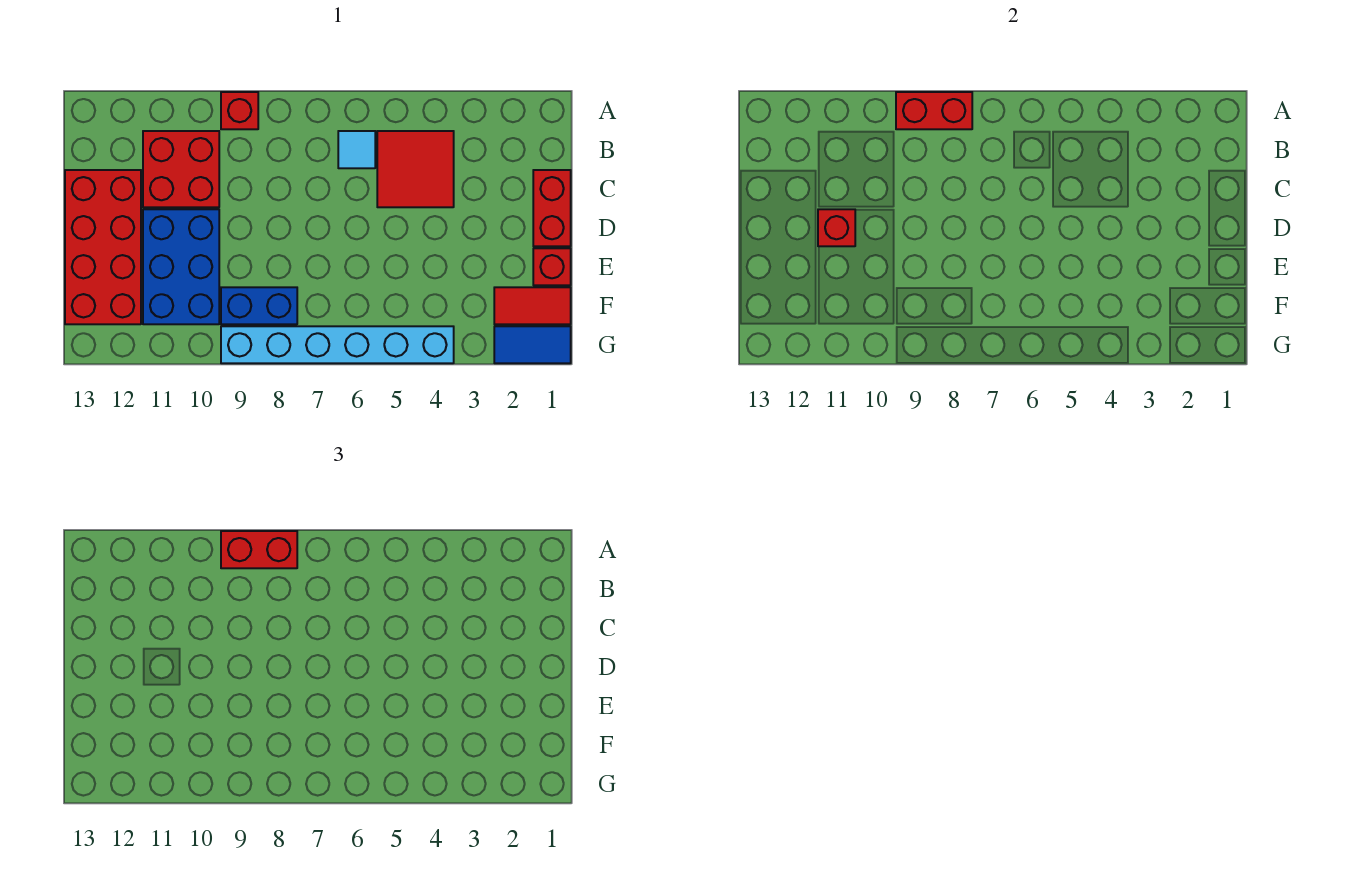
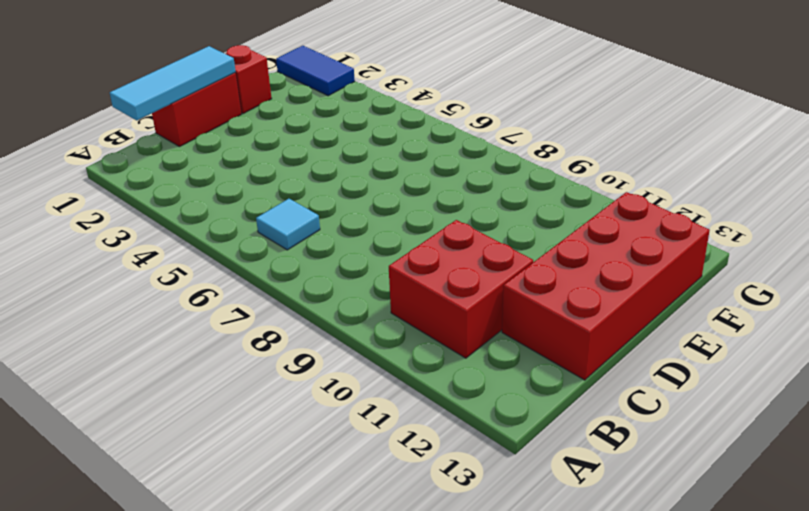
cyan 1x3 tile [110,46,236,120] -> none
none -> red 1x1 brick [221,92,258,129]
none -> red 2x2 tile [377,131,454,207]
none -> blue 2x3 brick [143,209,219,324]

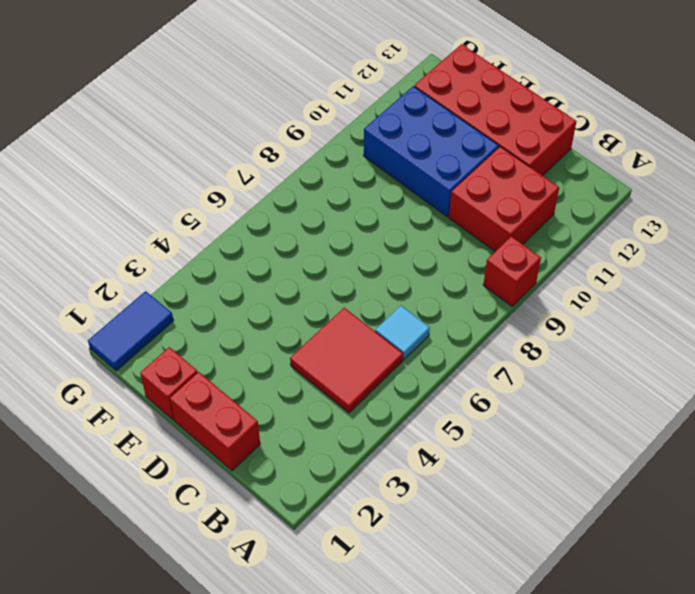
none -> red 1x2 tile [494,287,571,324]
none -> blue 1x2 brick [221,287,297,324]
none -> cyan 1x6 brick [221,326,454,363]

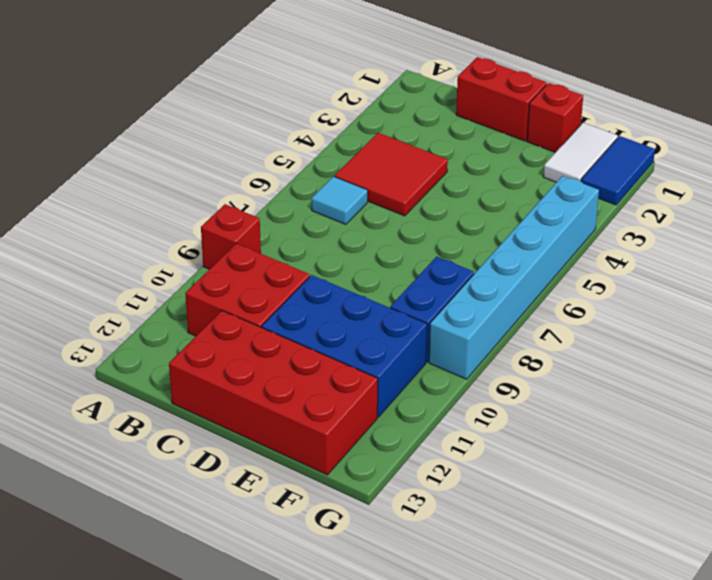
white 1x2 tile [543,123,618,182] -> red 1x2 tile [494,287,571,324]
none -> red 1x2 brick [896,92,972,129]
none -> red 1x1 brick [818,209,855,246]
none -> red 1x2 brick [221,531,297,568]

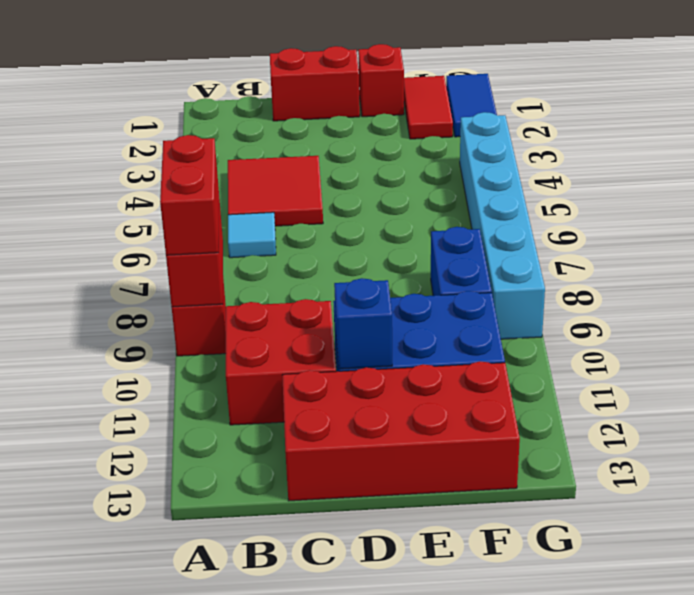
blue 1x1 brick [334,278,392,369] -> red 1x1 brick [818,209,855,246]

